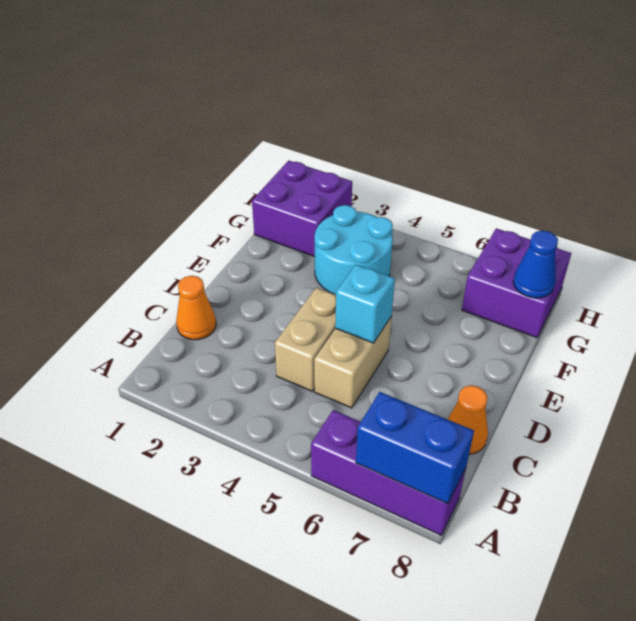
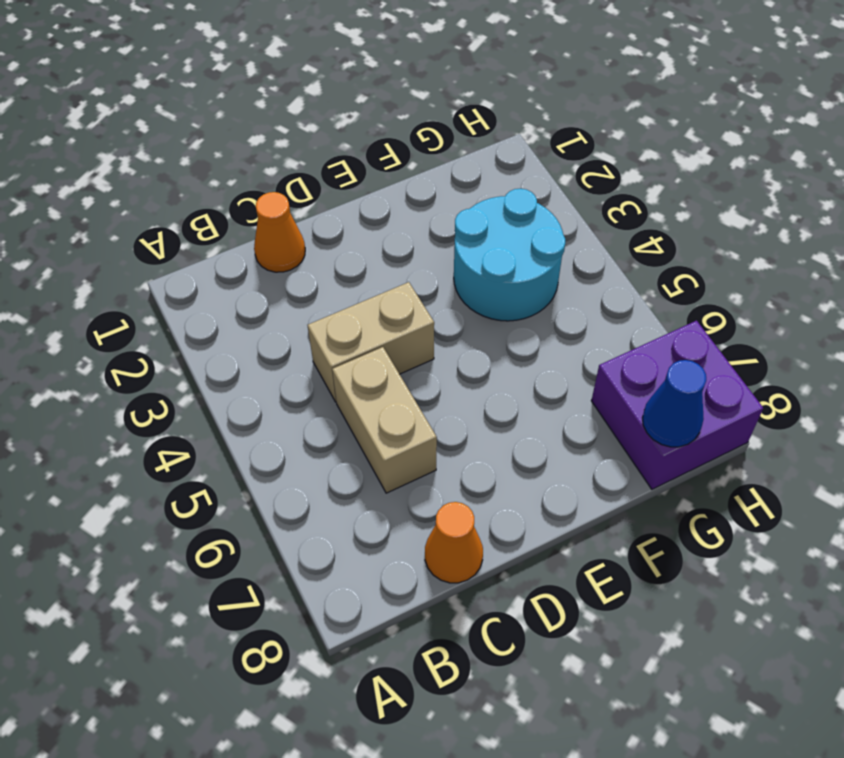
tan 1x2 brick [332,347,437,493] -> tan 1x2 brick turned to [314,316,392,408]
none -> purple 1x3 brick [311,410,466,535]
none -> purple 2x2 brick [252,161,352,257]

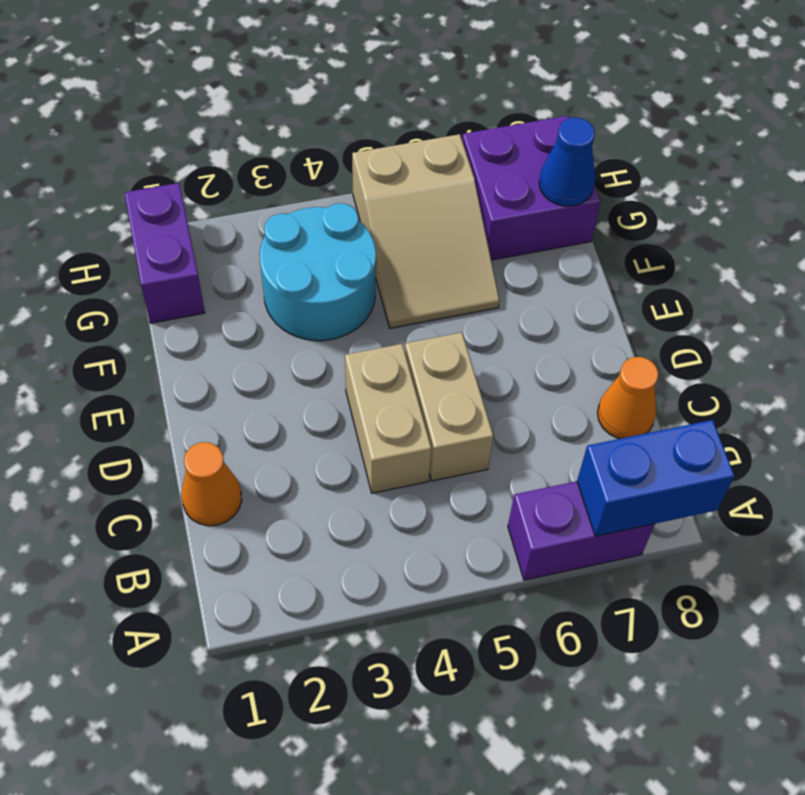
purple 1x2 brick [508,481,655,580] -> purple 1x3 brick [311,410,466,535]
tan 2x3 slope [352,134,499,328] -> none
purple 1x2 brick [124,183,205,323] -> purple 2x2 brick [252,161,352,257]
none -> cyan 1x1 brick [335,265,395,343]

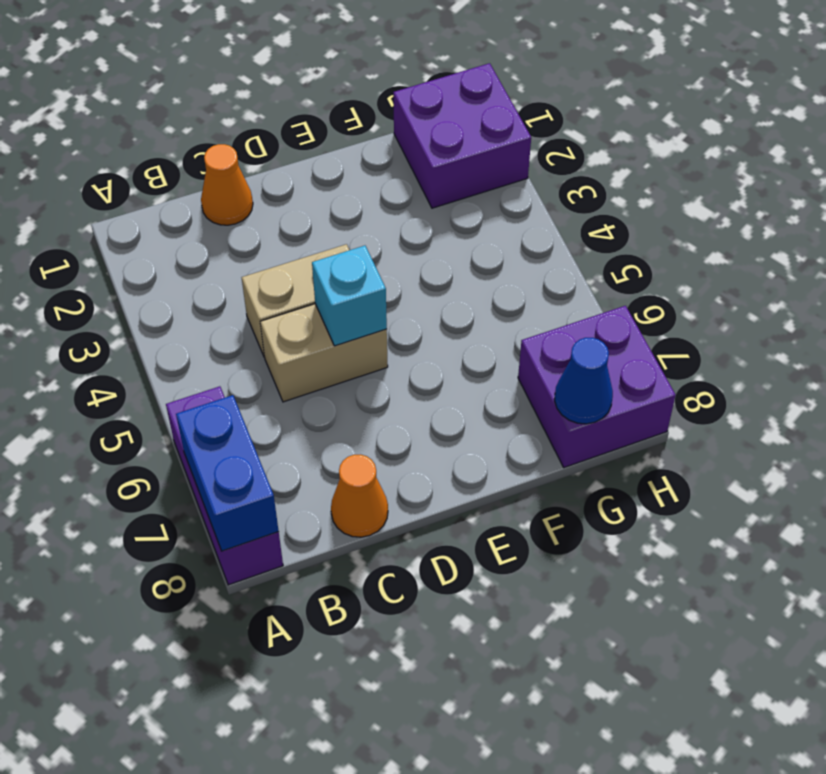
none -> cyan 2x2 round brick [315,205,393,295]

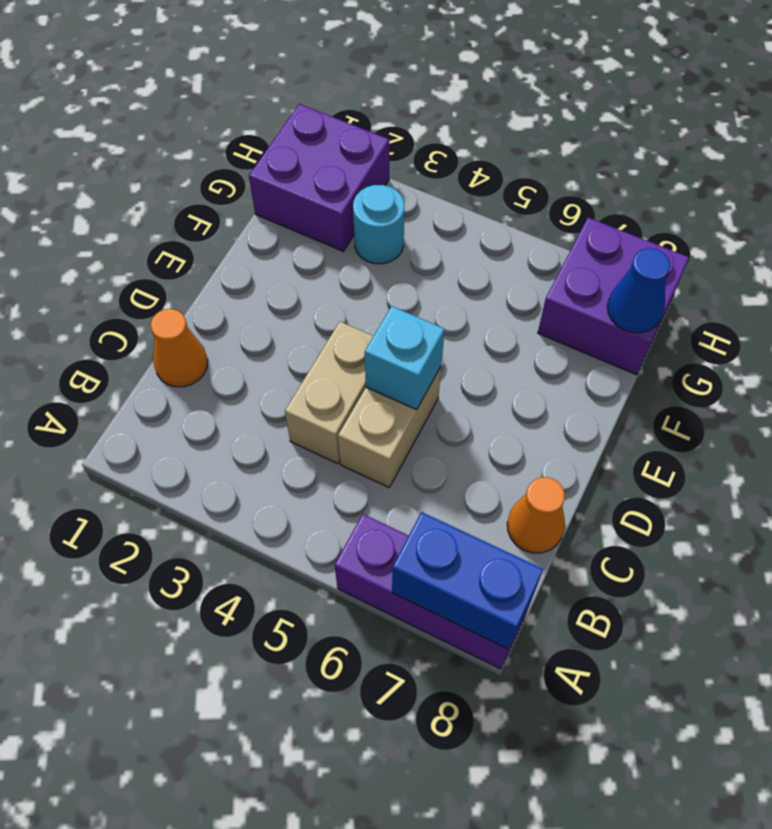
cyan 1x1 round brick [353,185,404,264] -> cyan 2x2 round brick [315,205,393,295]

